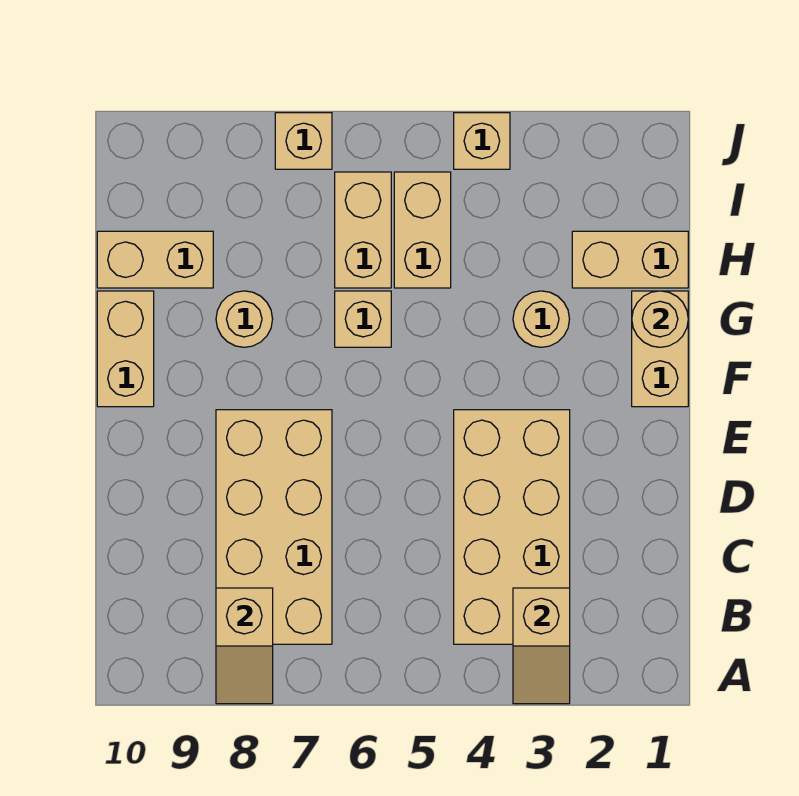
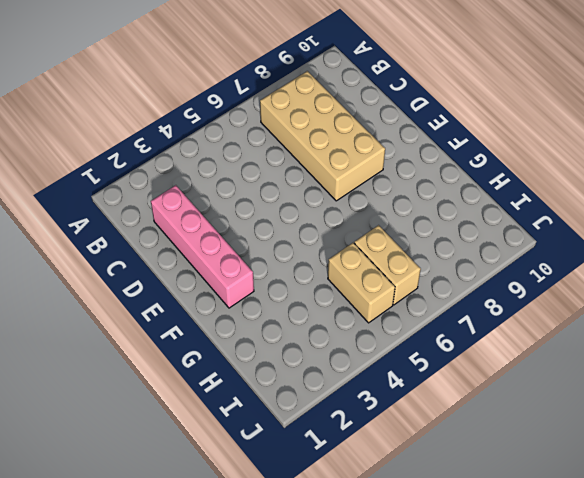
pink 1x4 brick [151,185,254,308] -> none
none -> tan 2x4 brick [454,410,570,644]
none -> tan 1x2 brick [632,291,688,407]
none -> tan 1x2 brick [97,291,154,407]

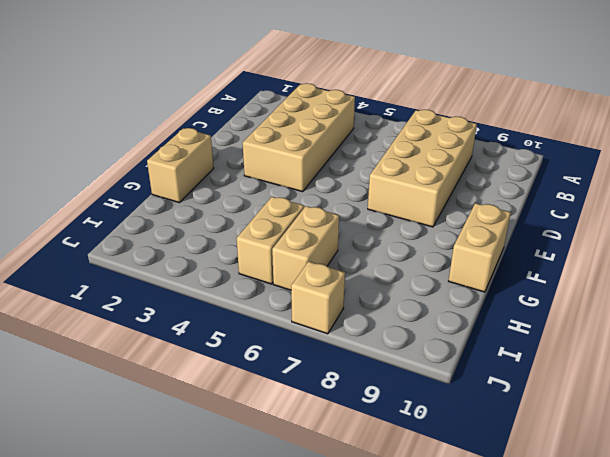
none -> tan 1x1 round brick [513,291,569,347]
none -> tan 1x1 brick [335,291,391,347]
none -> tan 1x1 round brick [216,291,273,347]

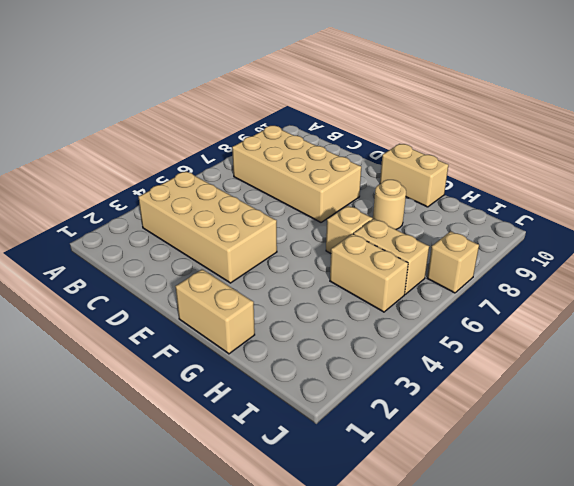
none -> tan 1x1 round brick [513,291,569,347]
none -> tan 1x2 brick [572,231,688,288]
none -> tan 1x2 brick [97,231,213,288]

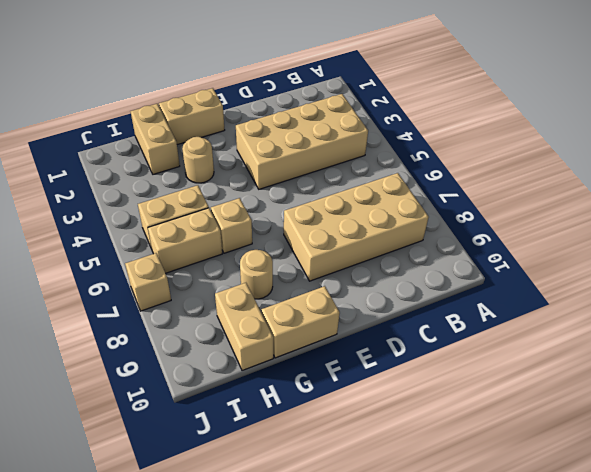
none -> tan 1x1 brick [454,113,510,169]
none -> tan 1x2 slope [513,588,570,704]
none -> tan 1x2 slope [216,588,273,704]

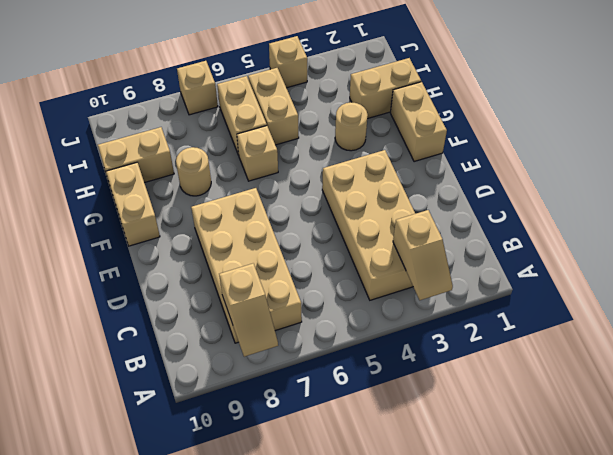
none -> tan 1x1 round brick [632,291,688,347]

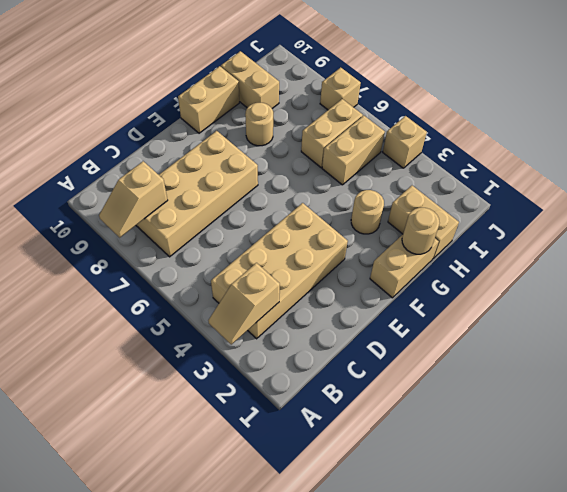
none -> tan 1x1 brick [335,291,391,347]

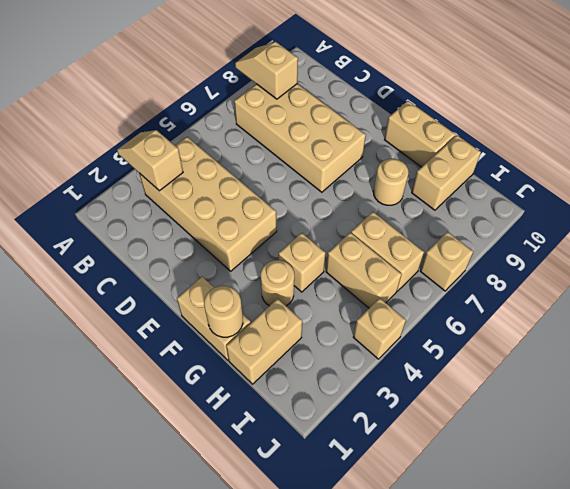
tan 1x1 brick [279,233,326,292] -> tan 1x1 brick moved to [335,291,391,347]

